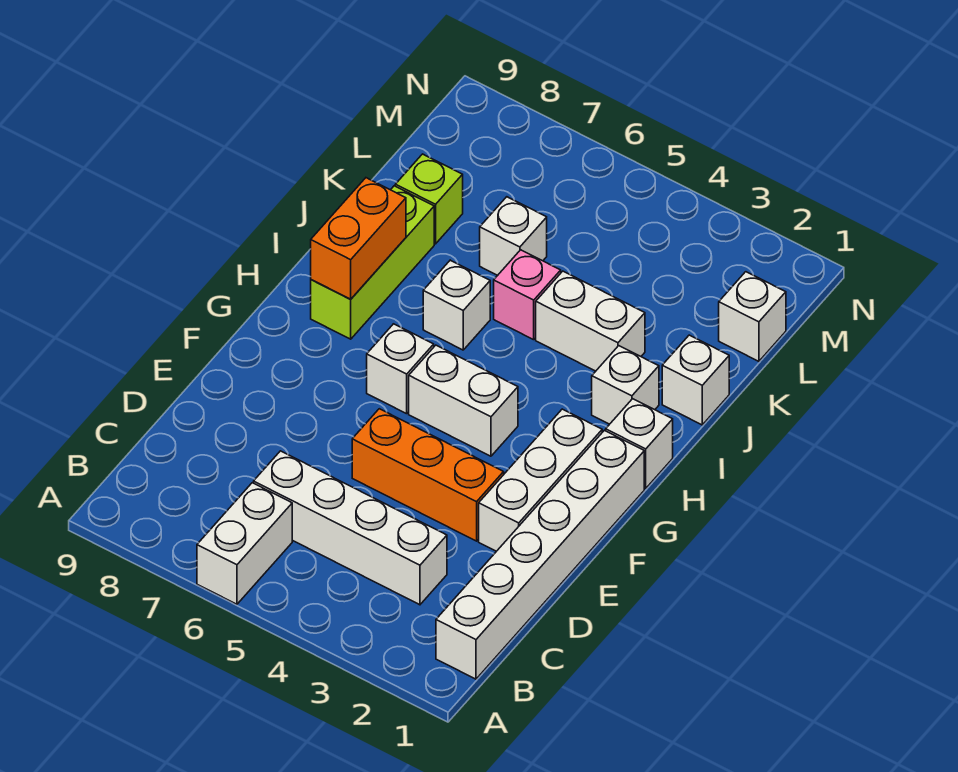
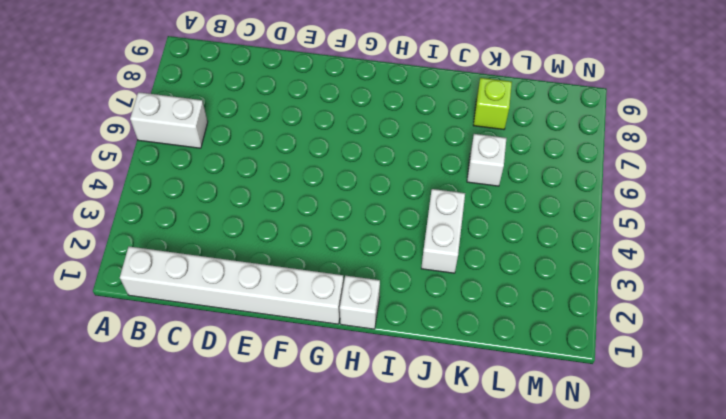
none -> white 1x4 brick [254,451,447,605]
none -> white 1x3 brick [479,409,602,551]
none -> orange 1x3 brick [352,409,504,541]

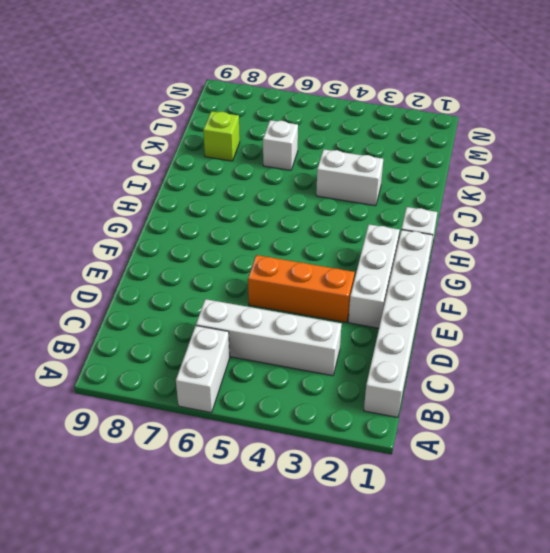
none -> white 1x2 brick [409,345,518,456]
none -> white 1x1 brick [367,324,434,414]
none -> lime 1x3 brick [311,186,434,339]

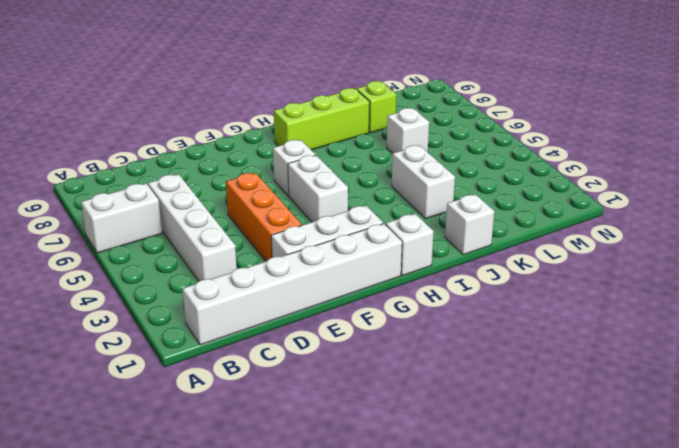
none -> white 1x1 brick [592,346,659,424]
none -> white 1x1 brick [423,260,490,350]
none -> pink 1x1 brick [494,250,561,340]

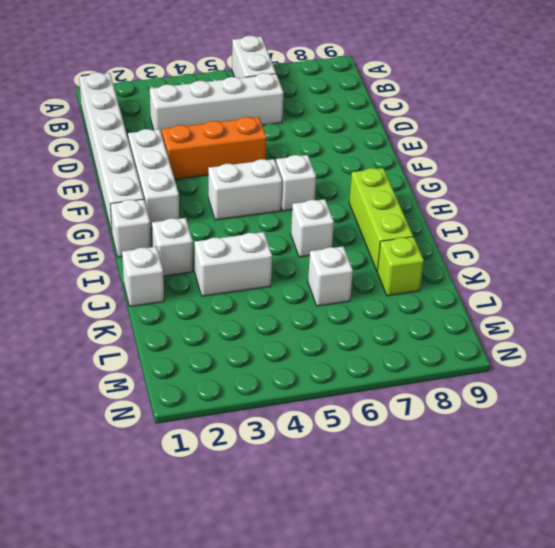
none -> pink 1x1 brick [494,250,561,340]
none -> white 1x1 brick [719,272,786,361]
none -> orange 1x2 brick [311,178,406,299]

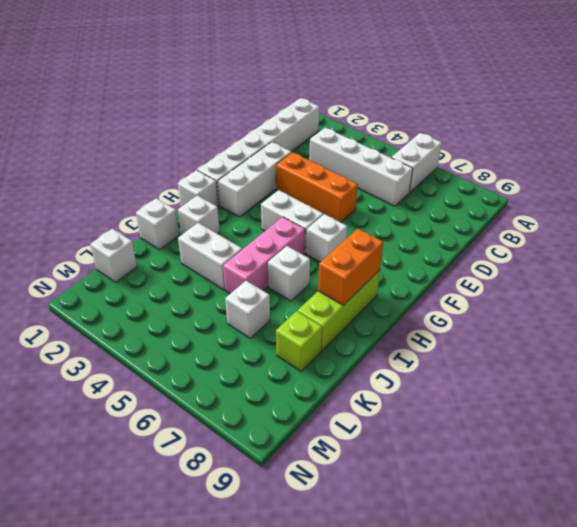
pink 1x3 brick [223,217,305,294] -> pink 1x1 brick [494,250,561,340]

